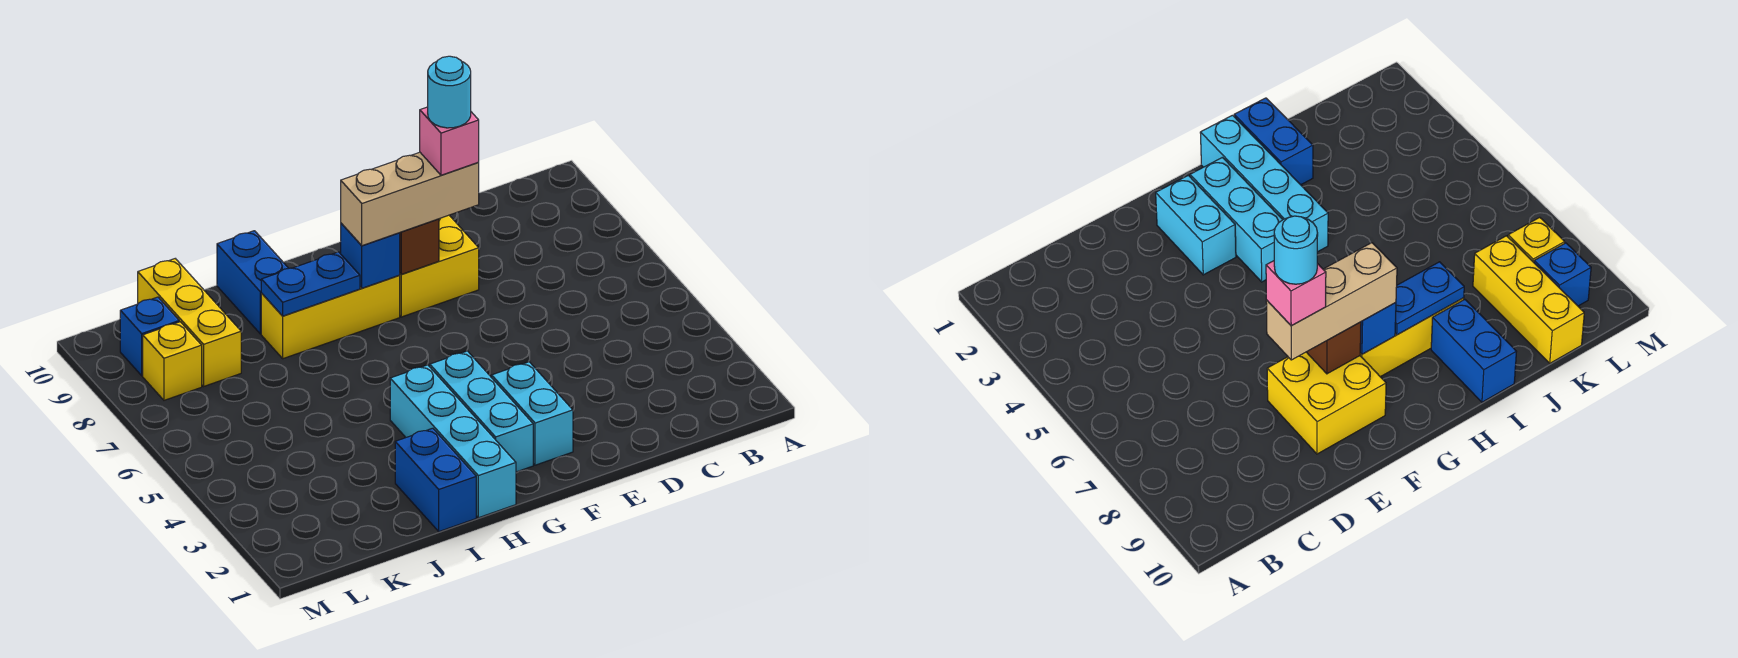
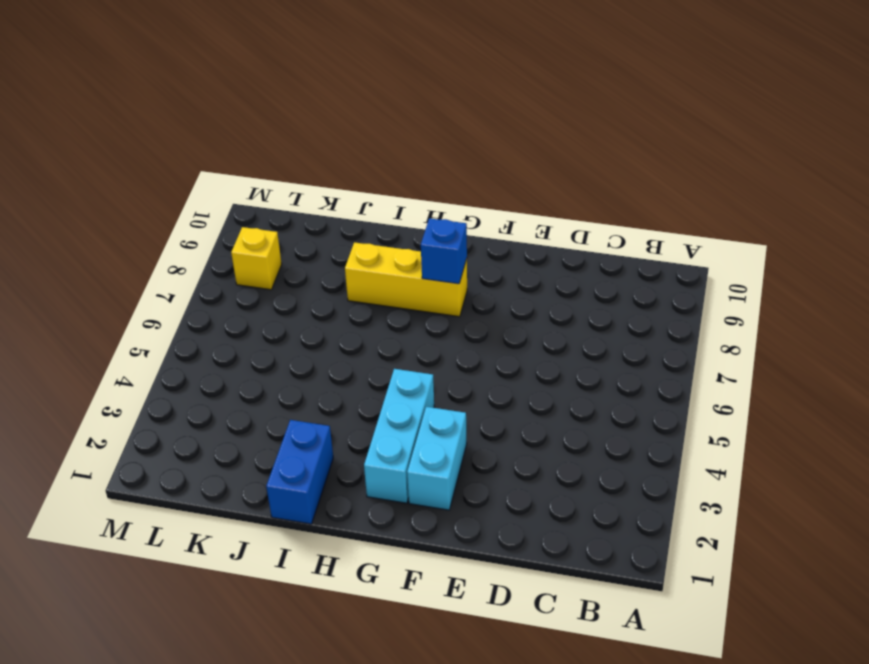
none -> yellow 2x2 brick [399,215,479,317]
none -> cyan 1x4 brick [390,365,516,518]
none -> blue 1x2 brick [217,231,289,334]

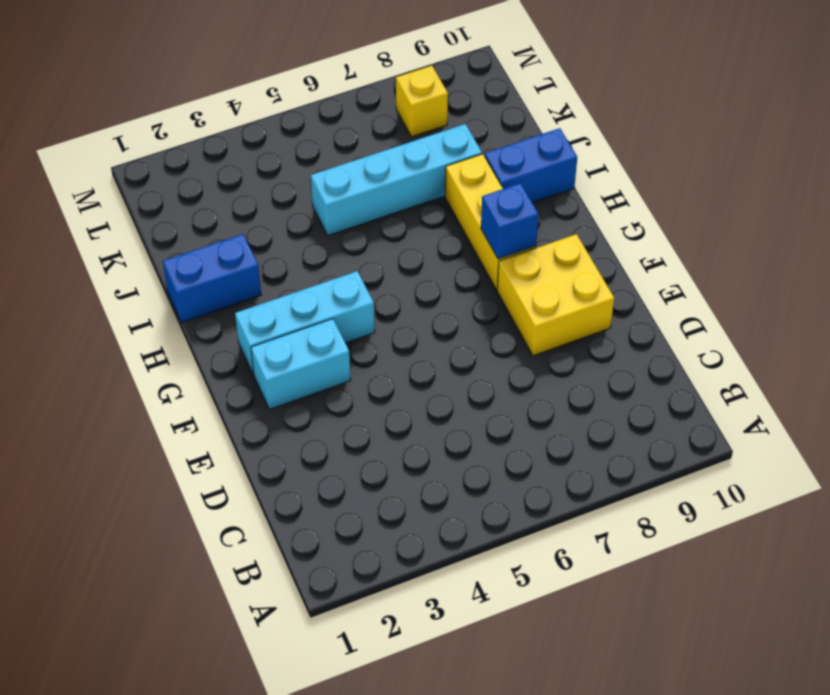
cyan 1x4 brick [311,124,482,236] -> cyan 1x4 brick moved to [390,365,516,518]
none -> yellow 1x3 brick [138,259,241,386]
none -> blue 1x1 brick [120,297,179,376]
none -> brown 1x1 brick [400,219,439,275]

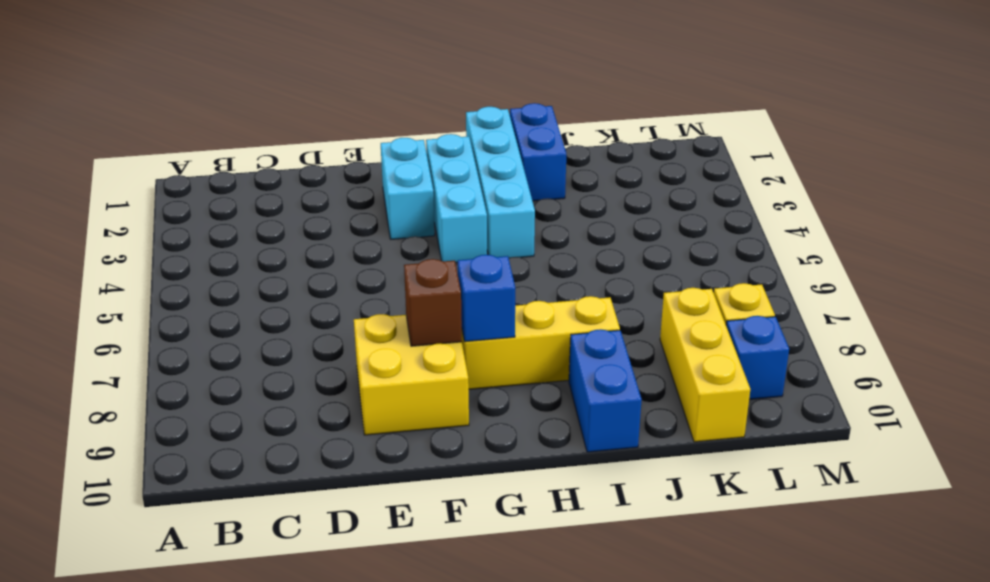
none -> blue 1x2 plate [261,252,360,316]
none -> tan 1x3 brick [341,152,479,246]
none -> pink 1x1 brick [420,107,479,175]

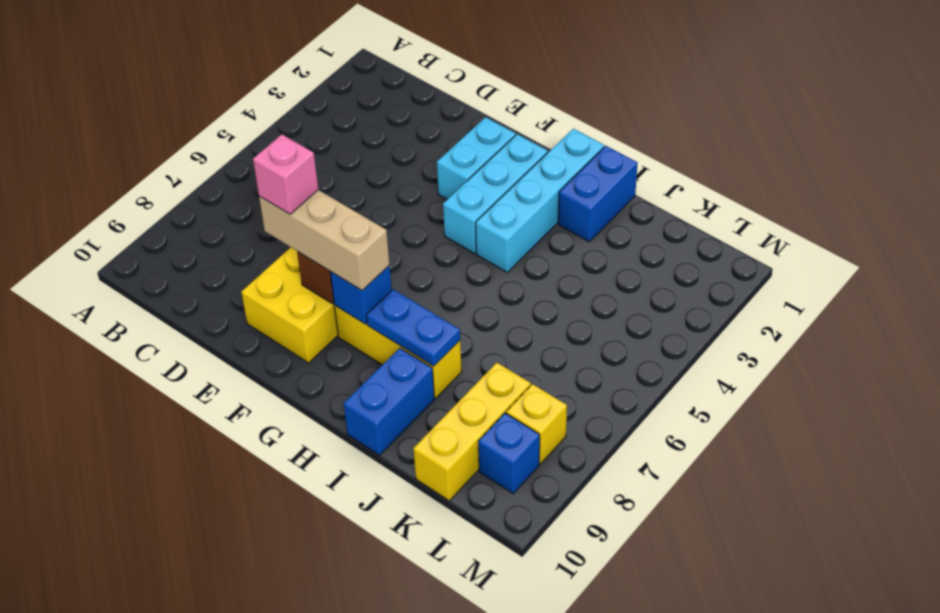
none -> cyan 1x1 round brick [428,56,471,128]

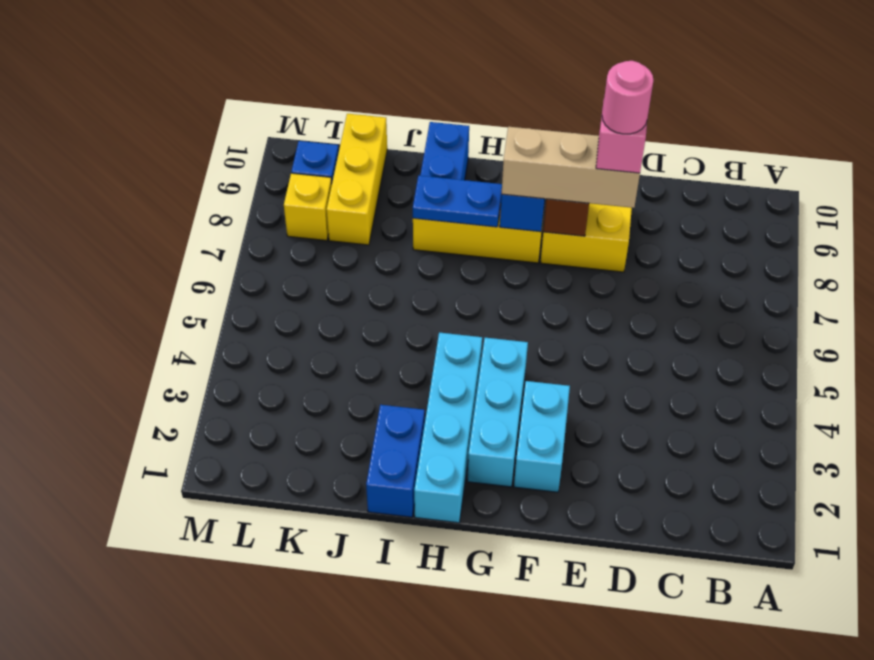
pink 1x1 round brick [602,61,654,134] -> cyan 1x1 round brick [428,56,471,128]

